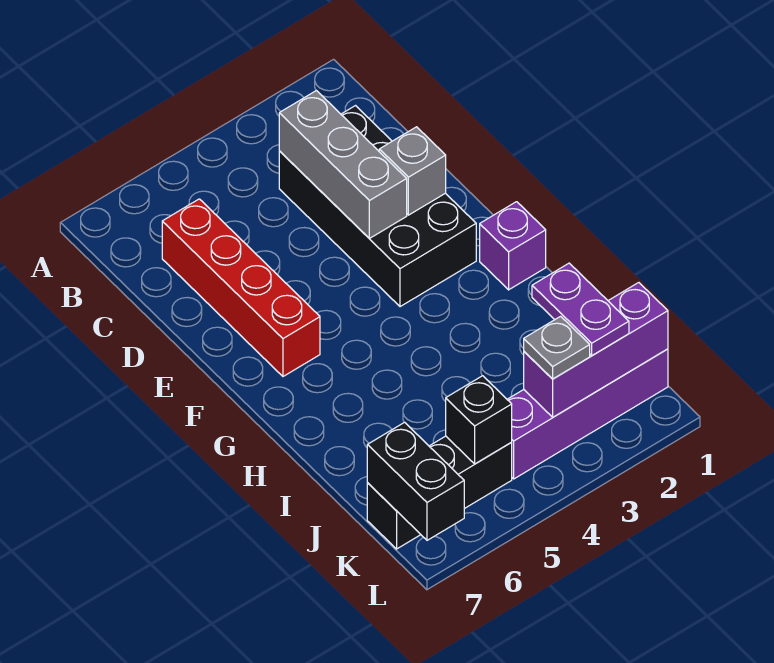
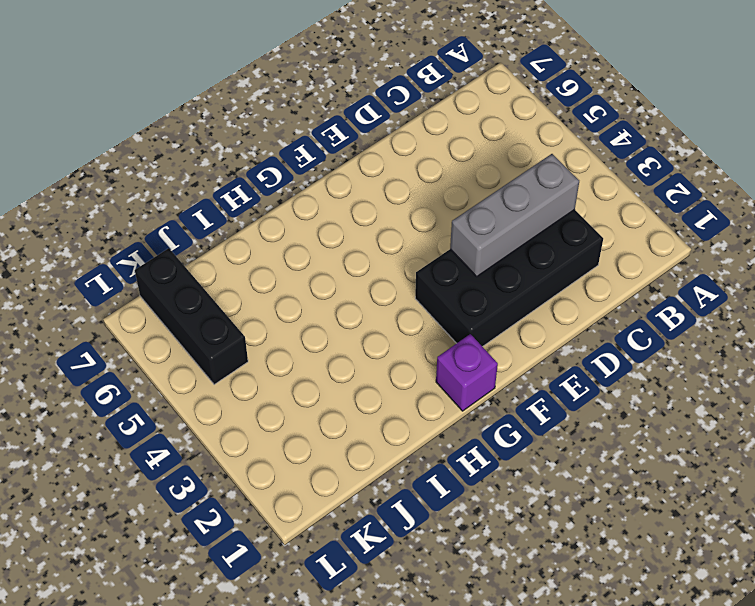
none -> red 1x4 brick [162,199,320,376]
none -> purple 1x4 brick [507,349,668,479]
none -> grey 1x1 brick [379,127,446,215]

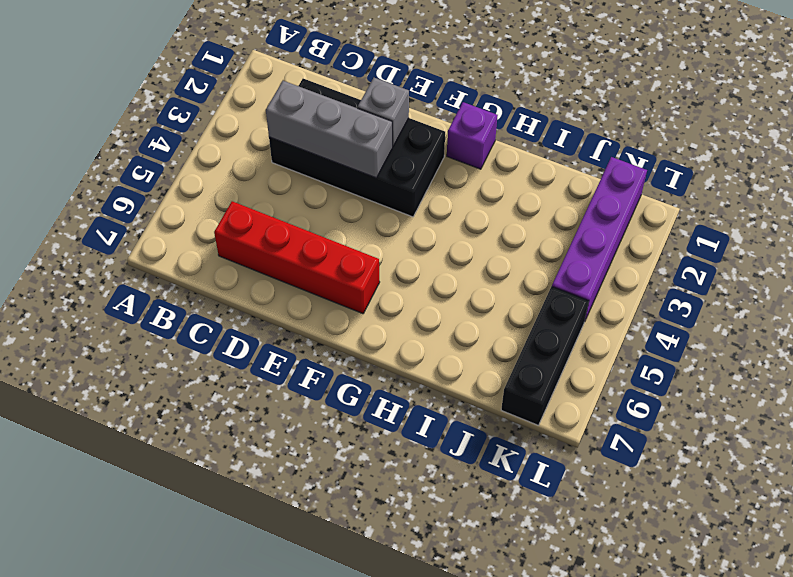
none -> purple 1x3 brick [524,283,668,417]
none -> black 1x1 brick [446,376,512,464]
none -> black 1x2 brick [367,422,464,540]

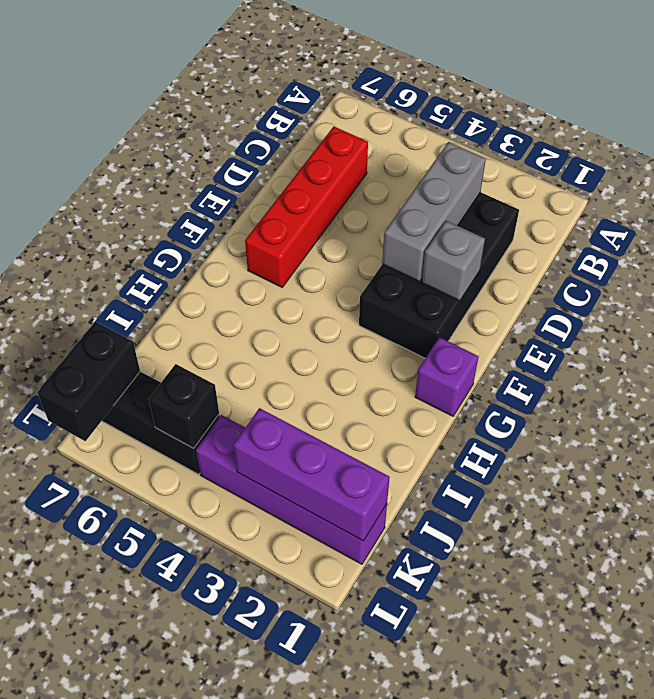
none -> purple 1x2 plate [532,263,629,355]
none -> grey 1x1 plate [524,316,590,379]

